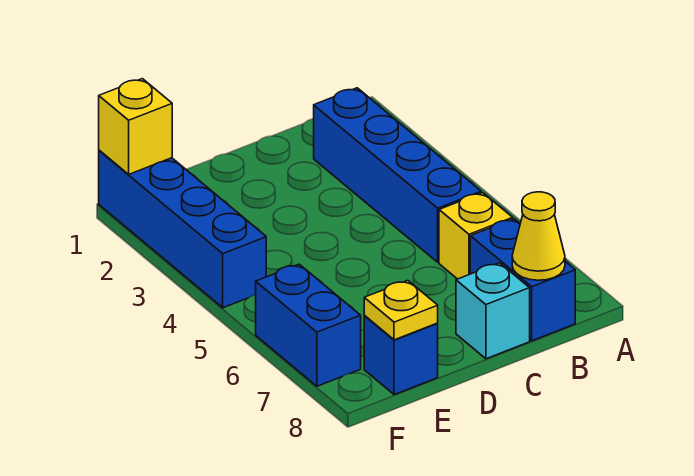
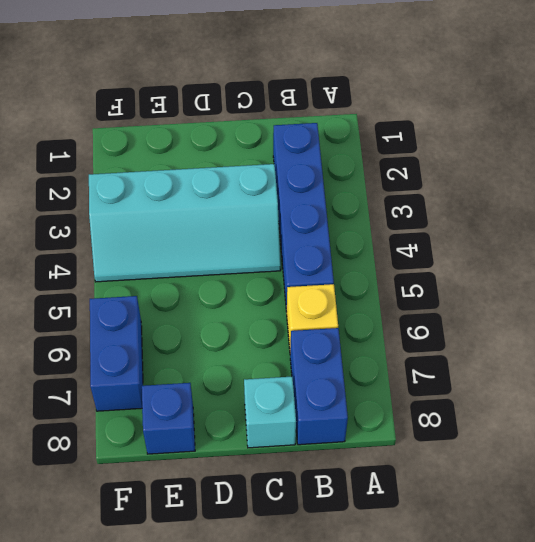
cyan 2x4 slope [89,164,281,282] -> blue 1x4 brick [99,150,266,308]
none -> yellow 1x1 cone [512,192,565,280]
none -> yellow 1x1 plate [364,280,438,340]

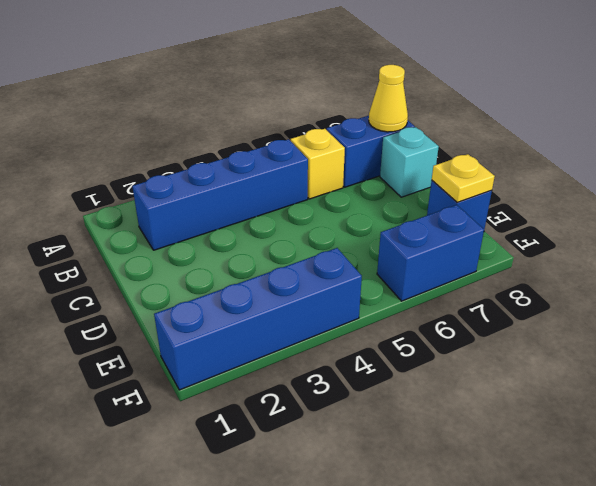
none -> yellow 1x1 brick [99,79,172,175]

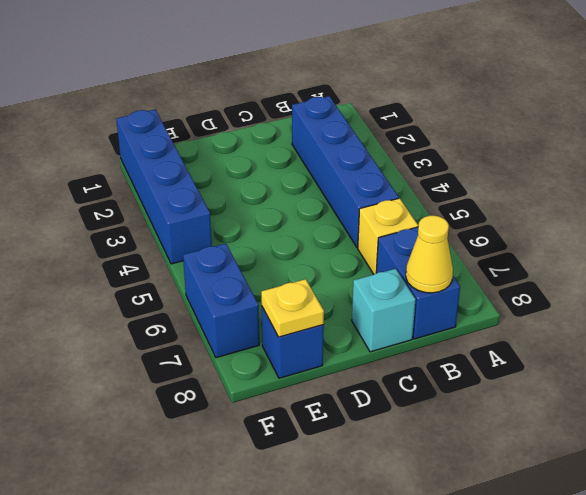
none -> yellow 1x1 brick [99,79,172,175]

